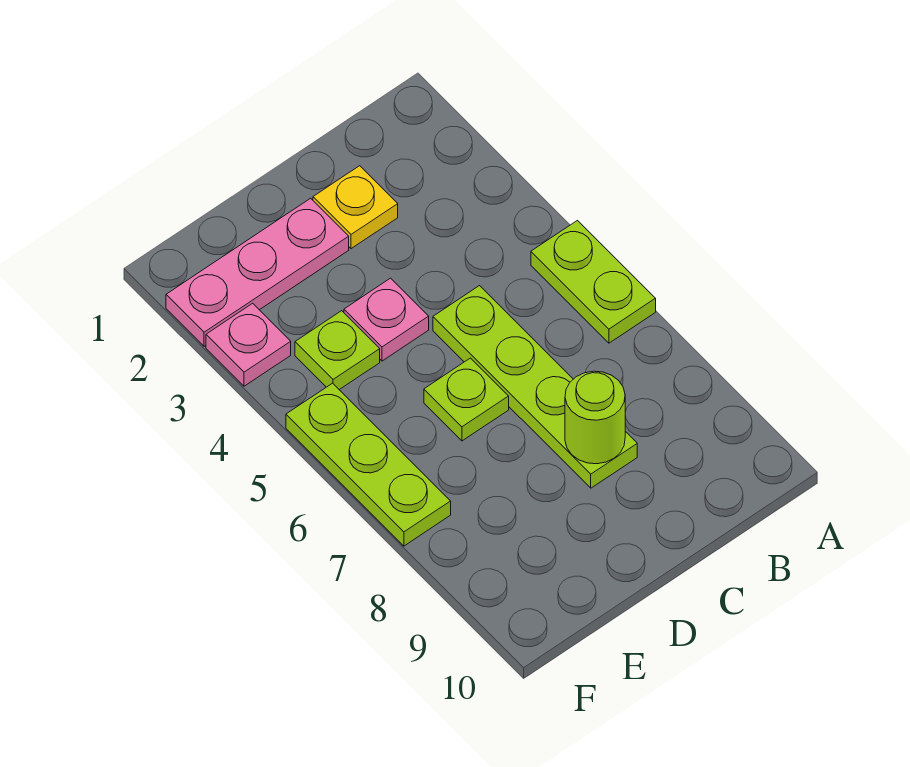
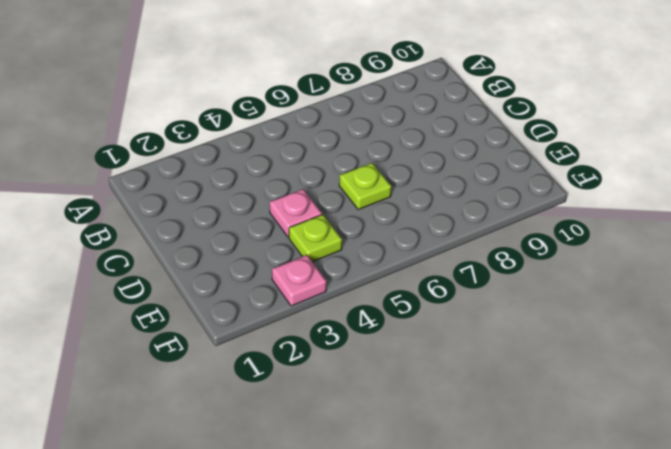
none -> lime 1x2 plate [531,221,656,343]
none -> yellow 1x1 plate [313,166,398,249]

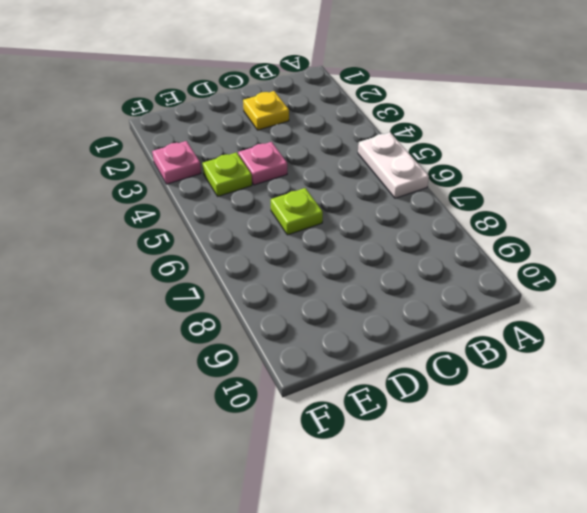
white 1x2 plate [358,132,429,198] -> lime 1x2 plate [531,221,656,343]
none -> lime 1x4 plate [433,286,637,488]
none -> pink 1x3 plate [166,198,349,346]

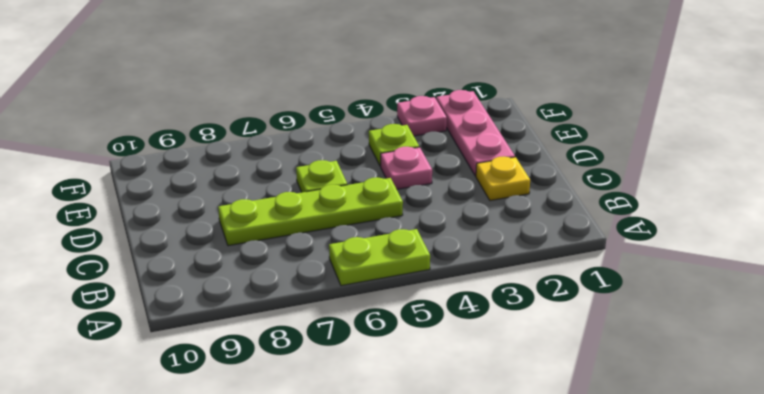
none -> lime 1x3 plate [286,383,451,546]
none -> lime 1x1 round brick [565,371,625,464]

